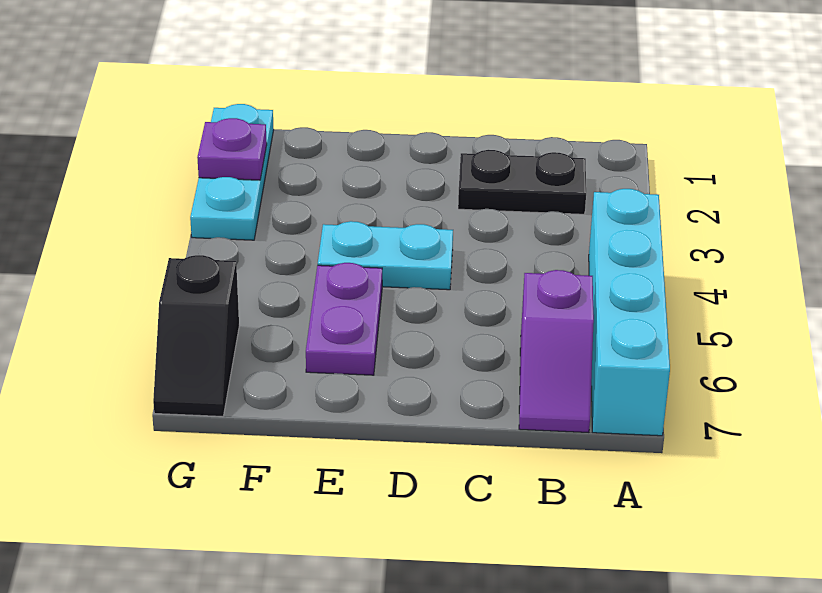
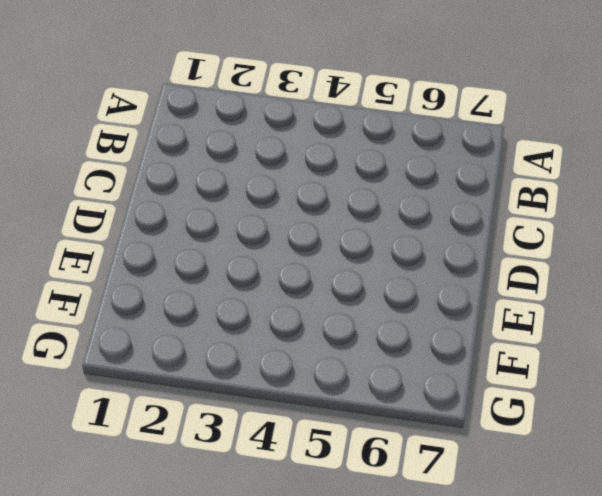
none -> cyan 1x4 brick [589,189,670,436]
none -> black 1x2 plate [458,150,586,214]

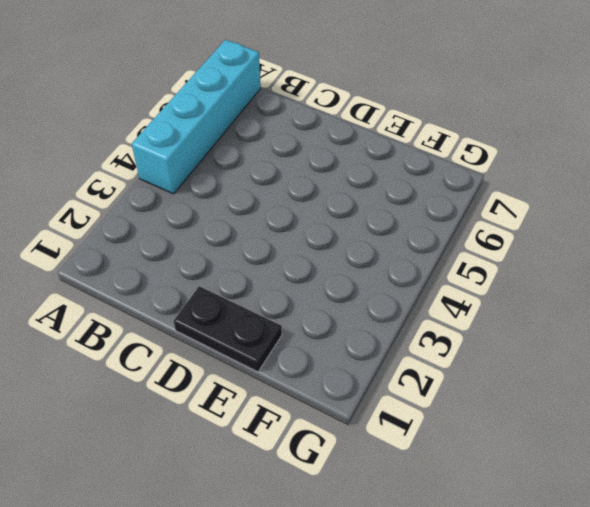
black 1x2 plate [174,286,282,372] -> black 1x2 plate moved to [458,150,586,214]
none -> purple 1x2 slope [519,270,594,432]
none -> cyan 1x2 plate [318,221,453,290]

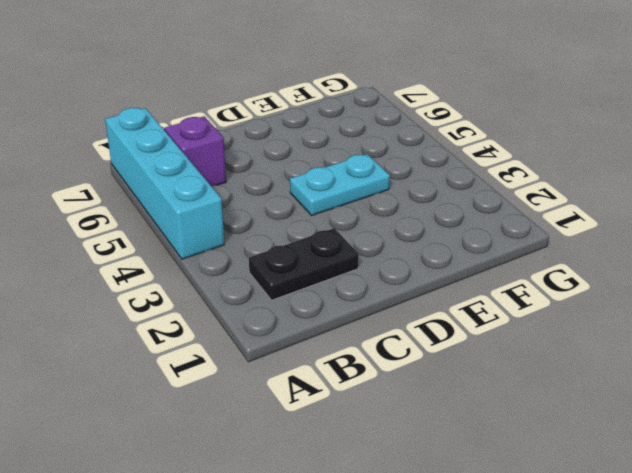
none -> purple 1x2 plate [306,263,382,375]
none -> cyan 1x3 plate [190,104,274,240]

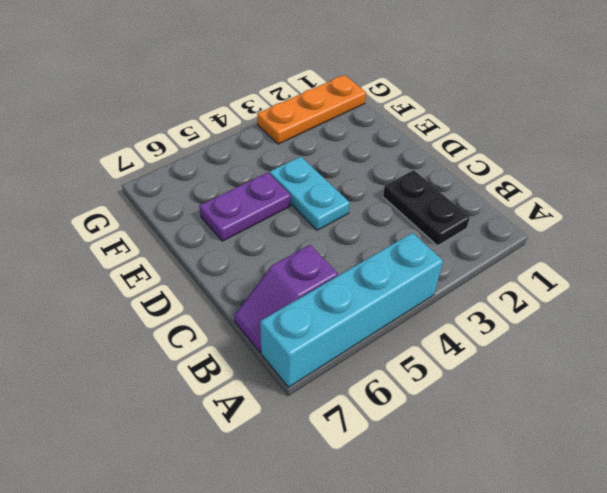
orange 1x3 plate [257,75,366,144] -> cyan 1x3 plate [190,104,274,240]
none -> black 1x2 slope [153,255,239,416]
none -> purple 1x1 plate [197,118,267,180]

